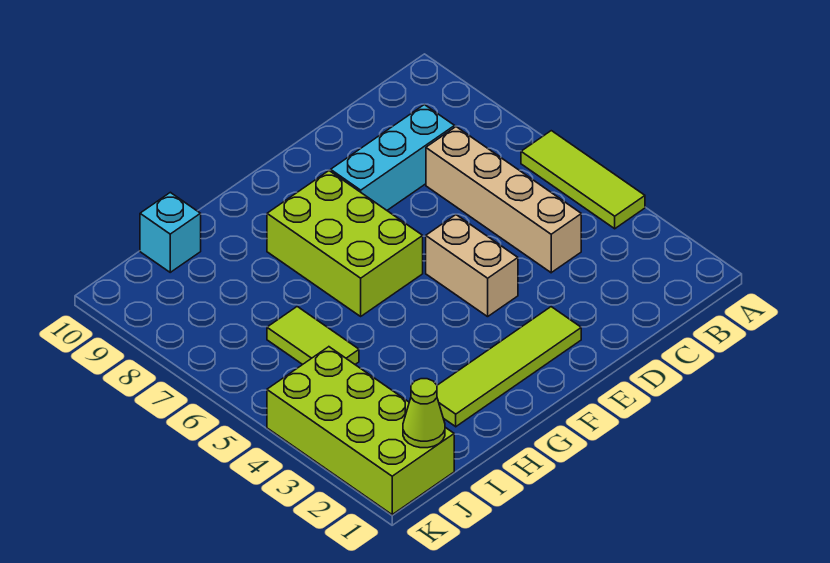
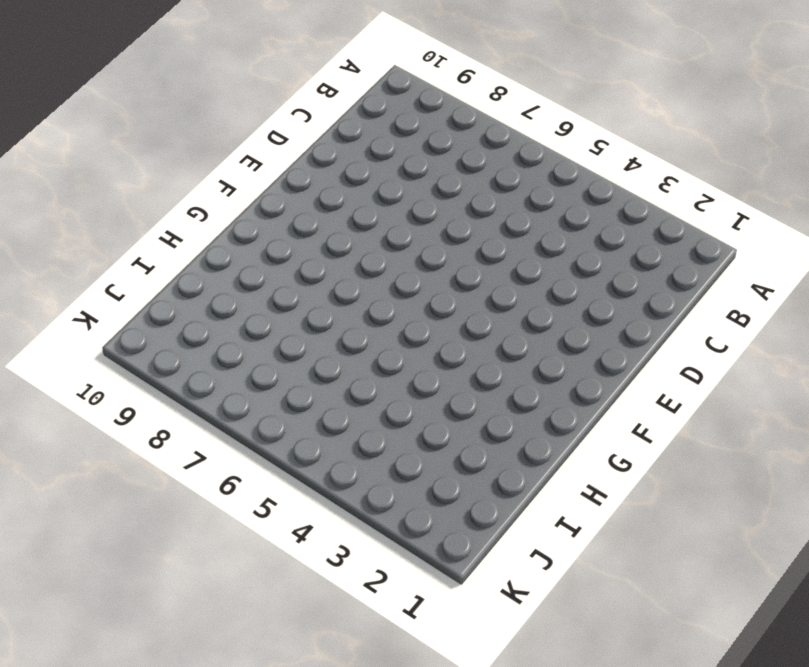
none -> lime 1x3 tile [521,131,645,229]
none -> tan 1x4 brick [426,127,581,273]

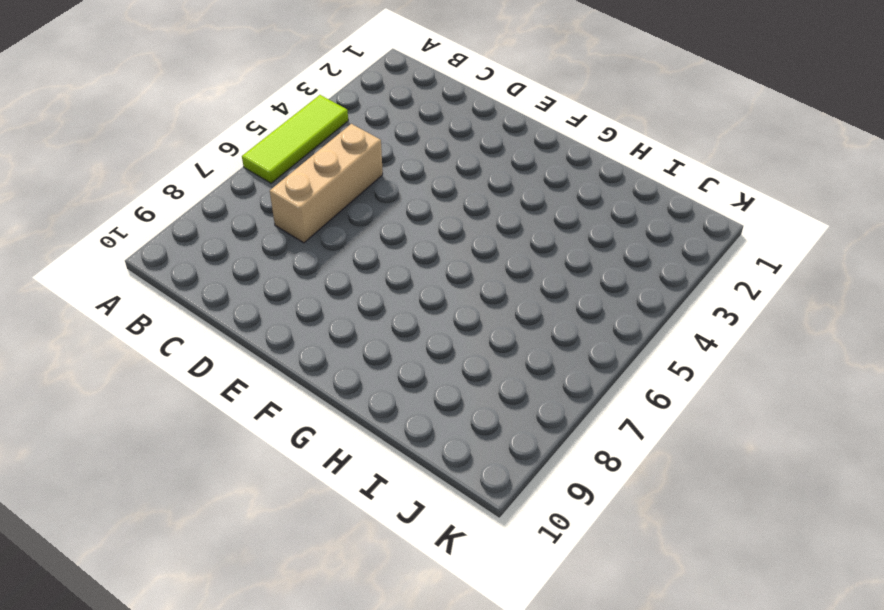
tan 1x3 brick [270,124,383,243] -> tan 1x4 brick [426,127,581,273]
none -> cyan 1x3 brick [331,105,455,210]
none -> lime 1x4 tile [437,307,581,427]

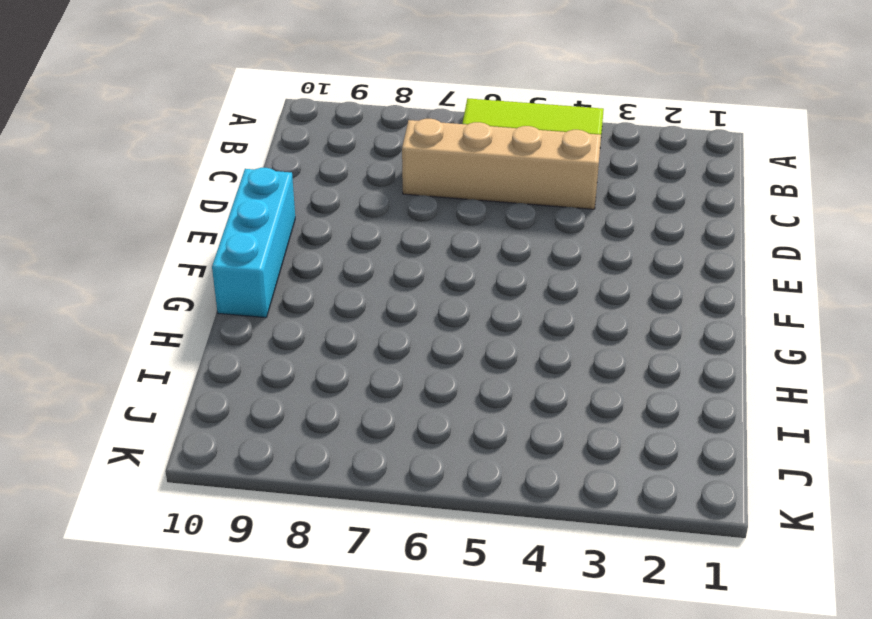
cyan 1x3 brick [212,168,295,318] -> cyan 1x3 brick moved to [331,105,455,210]
none -> lime 1x4 tile [437,307,581,427]
none -> tan 1x2 brick [426,215,518,317]

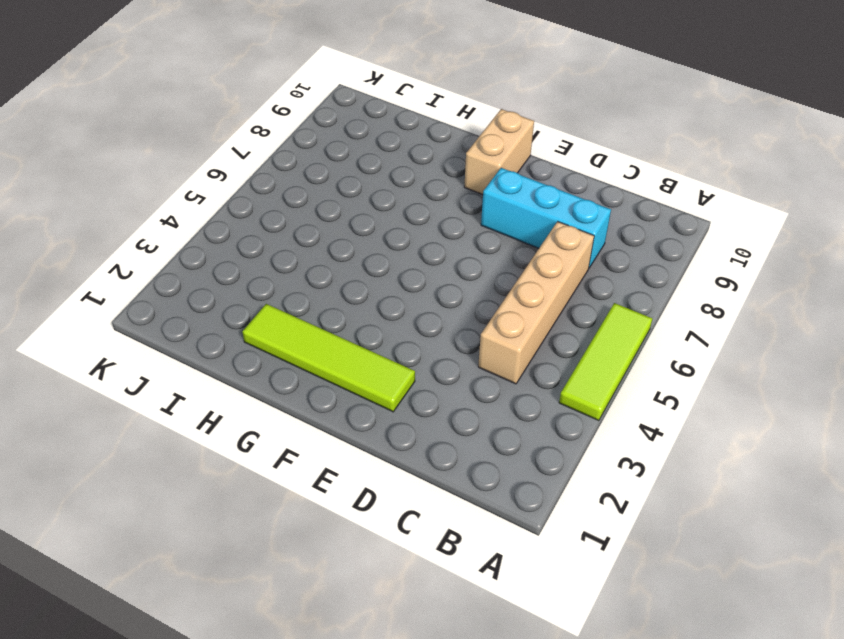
tan 1x2 brick [464,109,534,195] -> tan 1x2 brick moved to [426,215,518,317]
none -> lime 2x3 brick [267,171,423,316]
none -> lime 1x2 tile [267,307,359,364]

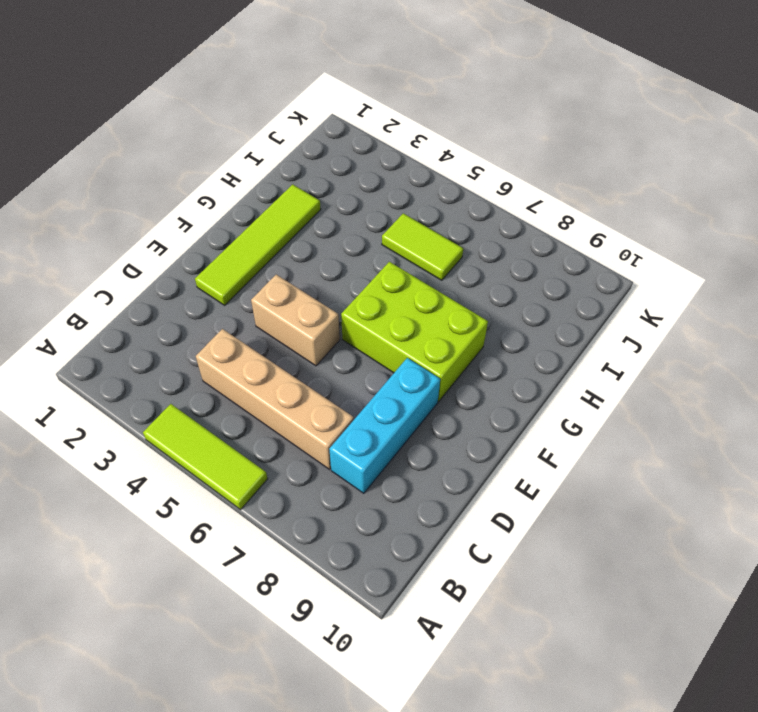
none -> cyan 1x1 brick [140,192,201,272]
none -> lime 2x4 brick [267,347,454,515]

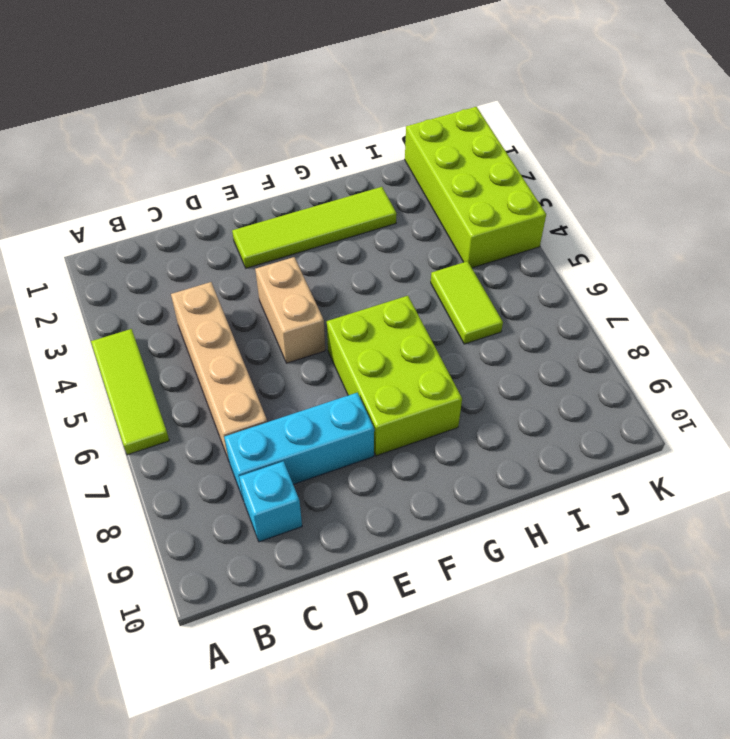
cyan 1x1 brick [239,461,302,542] -> cyan 1x1 brick moved to [140,192,201,272]
none -> lime 1x1 cone [403,379,445,448]

